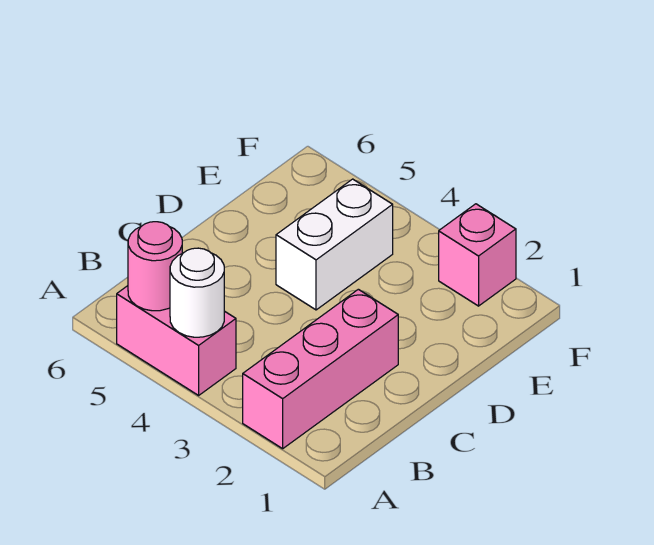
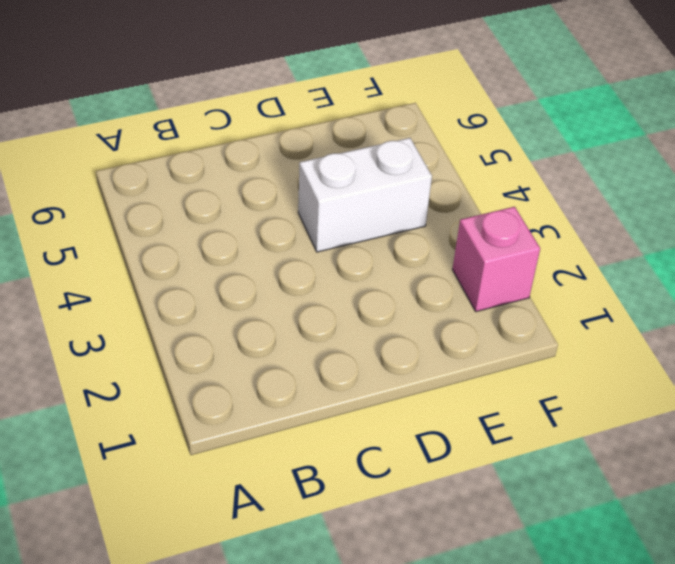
none -> pink 1x3 brick [243,289,398,449]
none -> pink 1x2 brick [117,286,236,395]

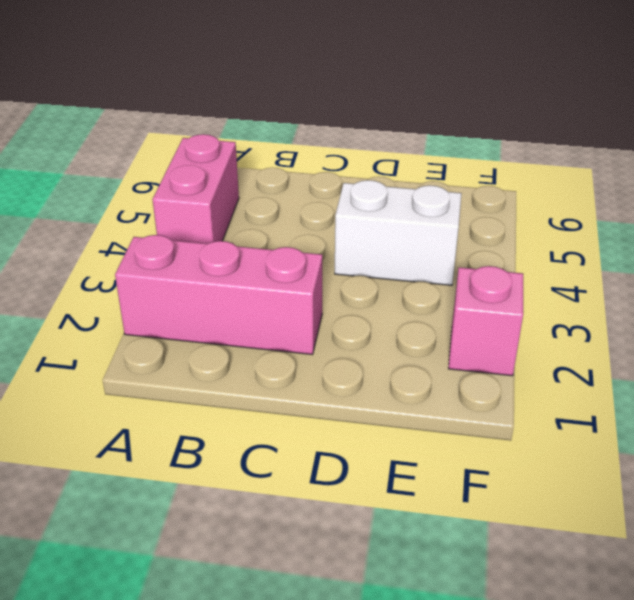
none -> white 1x1 round brick [170,248,224,337]
none -> pink 1x1 round brick [128,222,182,311]

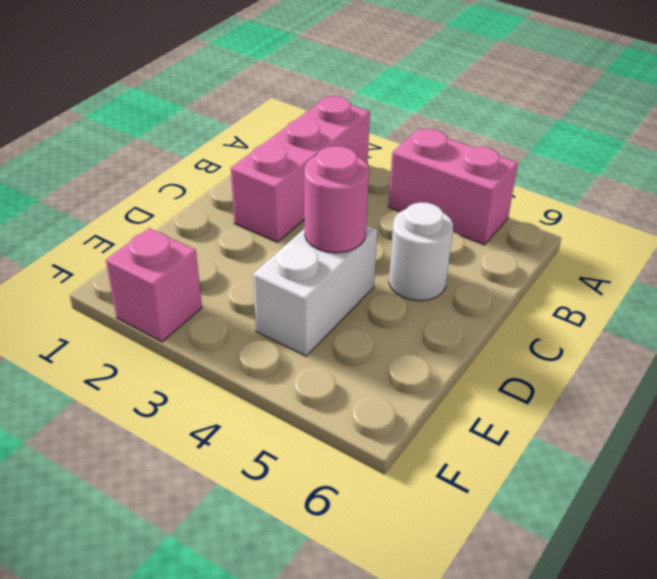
white 1x1 round brick [389,202,453,301] -> white 1x1 round brick moved to [170,248,224,337]
pink 1x1 round brick [304,146,369,253] -> pink 1x1 round brick moved to [128,222,182,311]

